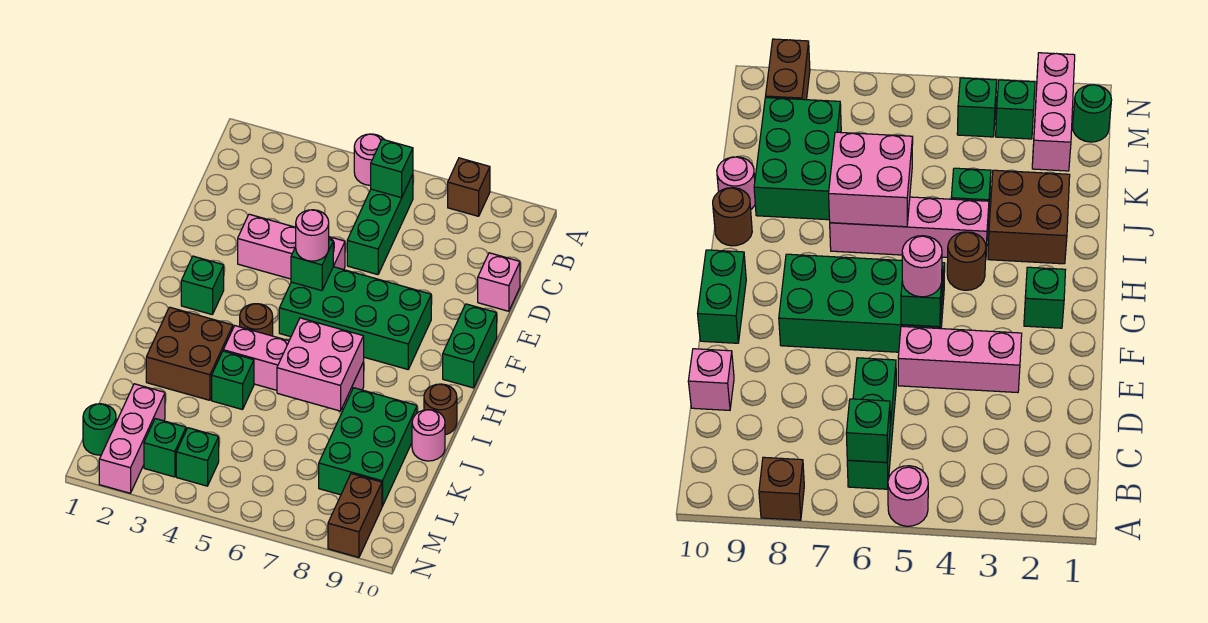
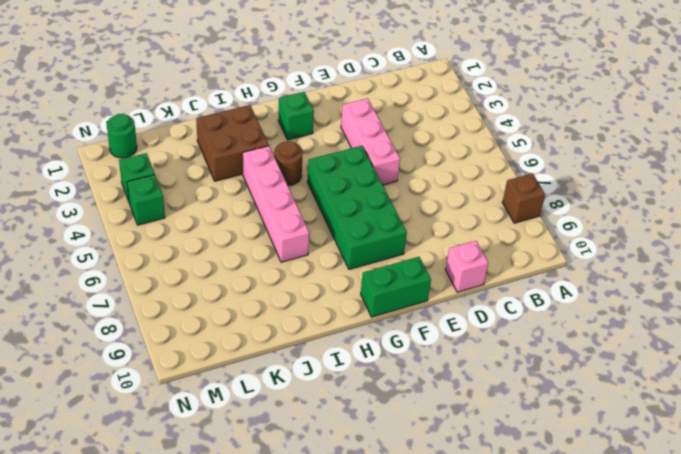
none -> pink 1x1 round brick [354,134,384,185]
none -> green 1x3 brick [347,174,413,275]
none -> brown 1x1 round brick [424,384,457,435]

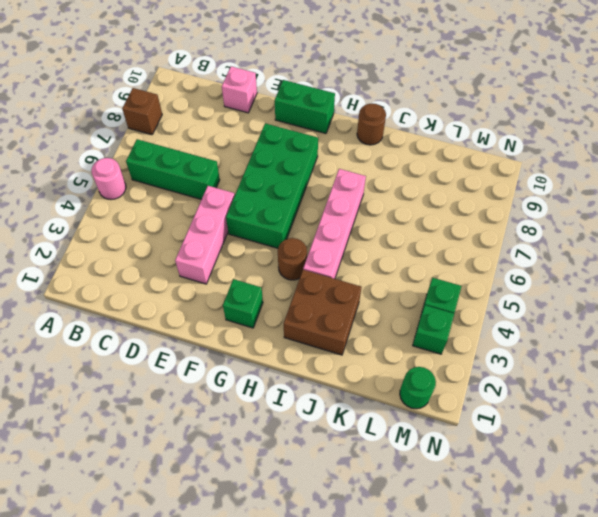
none -> green 1x1 brick [212,351,254,410]
none -> green 2x3 brick [319,388,417,506]
none -> pink 1x1 round brick [412,410,445,461]

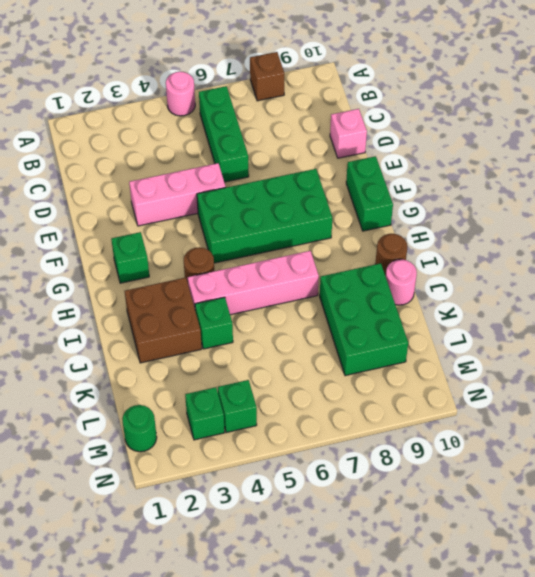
none -> pink 1x3 brick [99,384,165,493]
none -> brown 1x2 brick [328,474,382,557]
none -> green 1x1 brick [371,139,413,198]

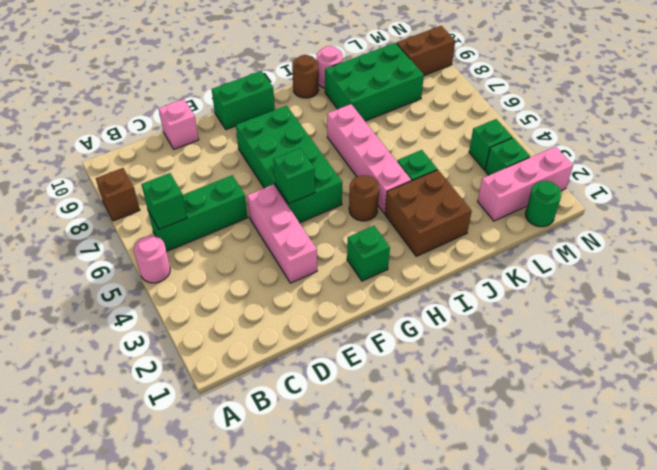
none -> pink 2x2 brick [277,318,364,411]
none -> pink 1x1 round brick [296,210,329,261]

